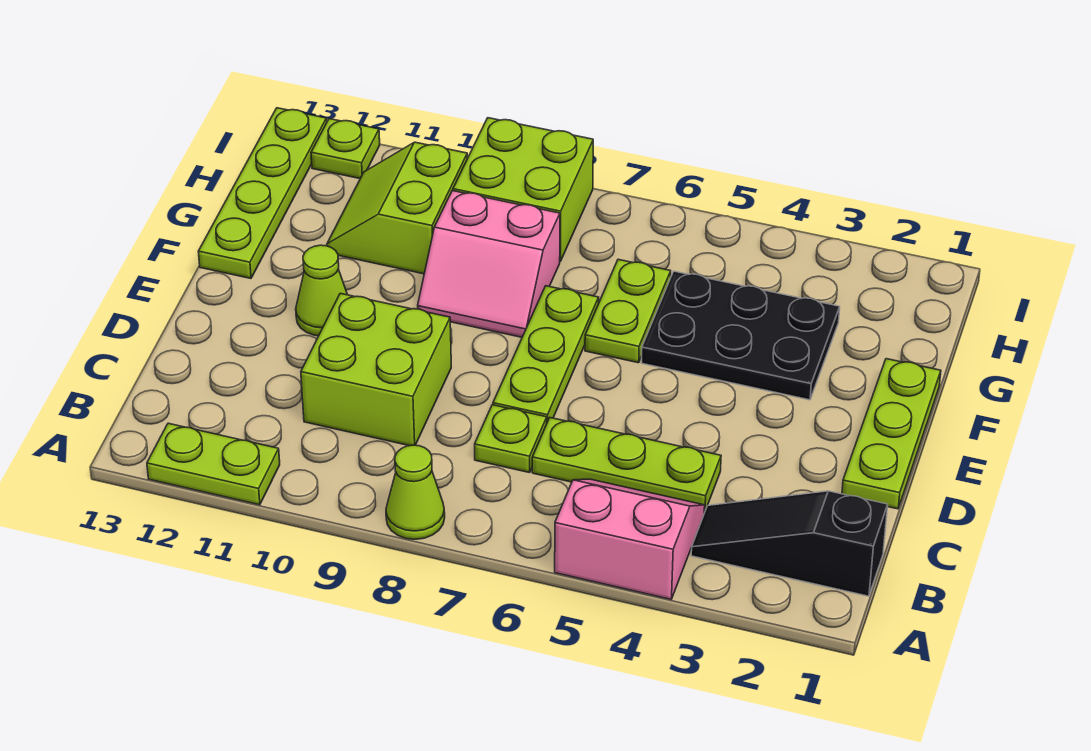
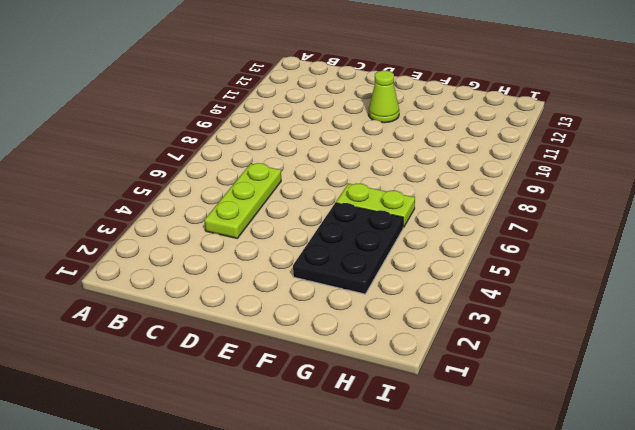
none -> pink 2x2 slope [555,479,705,599]
none -> lime 1x1 cone [386,445,445,539]
none -> lime 1x2 plate [147,423,280,505]

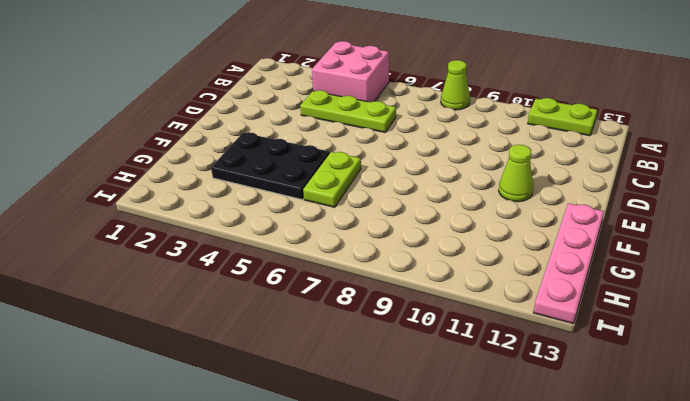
pink 2x2 brick [312,41,389,102] -> pink 2x2 slope [555,479,705,599]
pink 1x4 plate [533,203,604,324] -> lime 1x4 plate [198,108,327,278]
none -> black 1x3 slope [691,491,888,596]
none -> lime 1x1 plate [475,405,547,473]
none -> lime 2x2 brick [301,293,451,446]

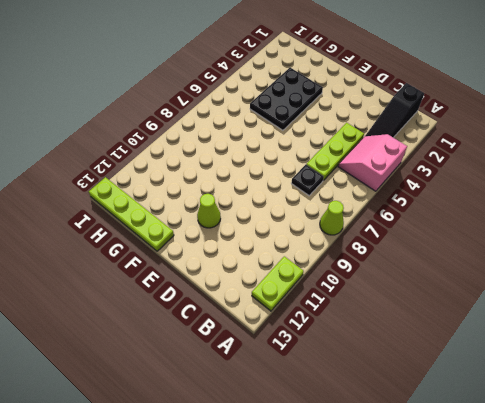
black 1x1 plate [291,165,324,196] -> lime 1x1 plate [475,405,547,473]
none -> lime 2x2 brick [301,293,451,446]
none -> lime 1x3 plate [842,359,941,509]
none -> lime 1x3 plate [493,286,599,422]

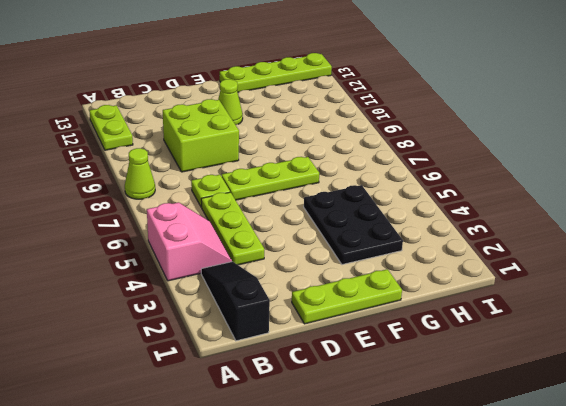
none -> lime 1x2 plate [585,259,671,363]
none -> pink 2x2 slope [418,191,560,337]
none -> lime 2x2 slope [327,142,467,274]

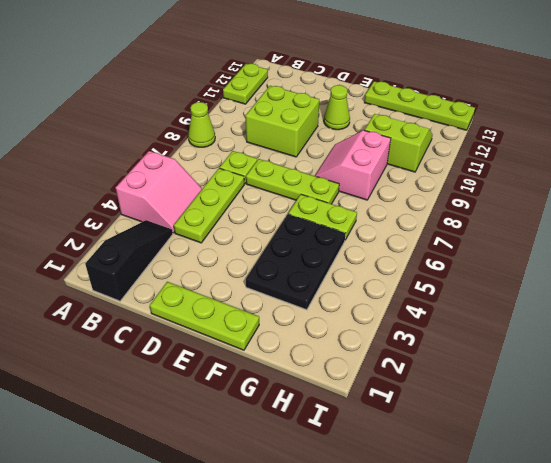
none -> lime 2x2 brick [453,118,593,261]
none -> lime 1x1 plate [311,119,380,179]

